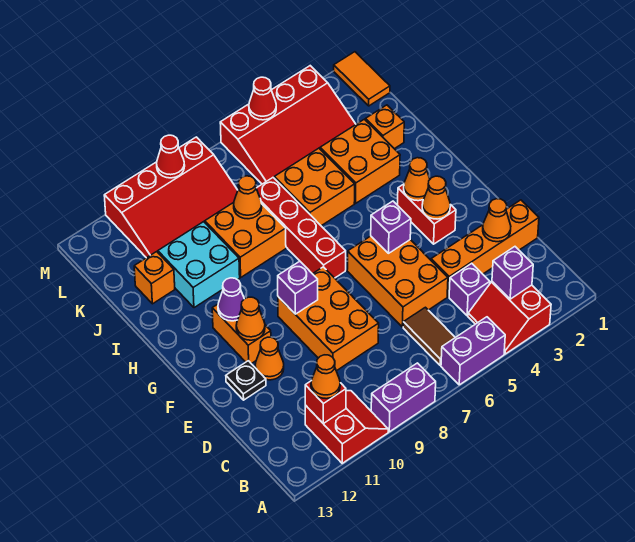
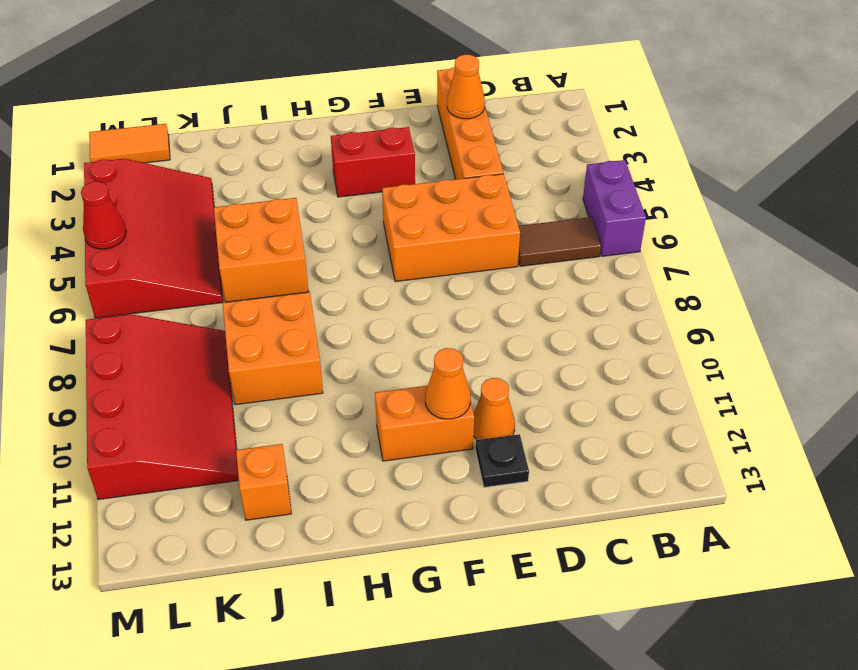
none -> red 2x2 slope [468,282,551,354]
none -> purple 1x2 brick [371,363,436,432]
none -> red 2x2 slope [305,391,388,463]
none -> purple 1x1 brick [449,263,490,316]

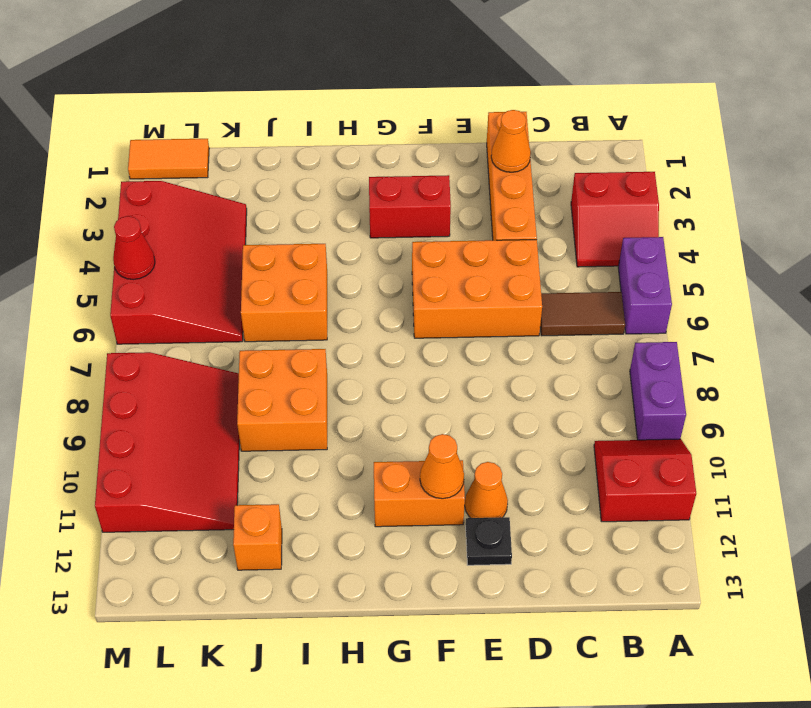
none -> purple 1x1 brick [449,263,490,316]
none -> orange 2x3 brick [278,267,379,371]
none -> red 1x4 brick [256,178,346,278]
none -> orange 2x2 brick [320,119,400,203]

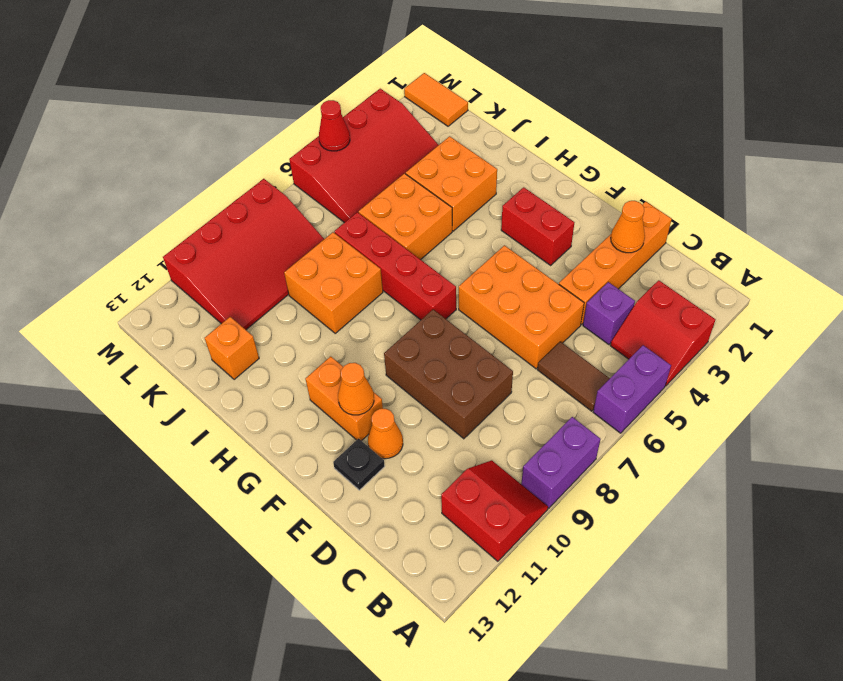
brown 2x3 brick [384,310,513,439] -> orange 2x3 brick [278,267,379,371]
none -> cyan 2x2 brick [158,222,240,308]
none -> orange 1x1 brick [365,105,404,149]
none -> purple 1x1 brick [492,247,533,299]
none -> red 1x1 brick [305,381,346,424]

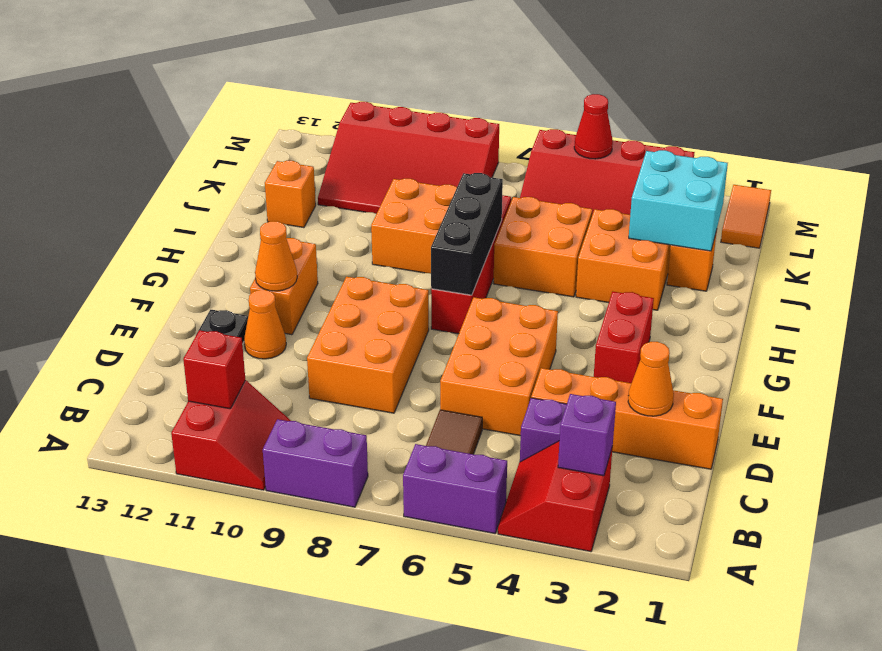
black 1x3 brick [431,173,503,295] -> none
cyan 2x2 brick [629,150,728,251] -> cyan 2x2 brick moved to [158,222,240,308]
none -> orange 1x1 cone [422,176,450,219]
none -> purple 1x1 brick [371,201,411,253]
none -> purple 1x1 brick [278,261,318,314]
none -> orange 1x1 cone [404,158,430,201]

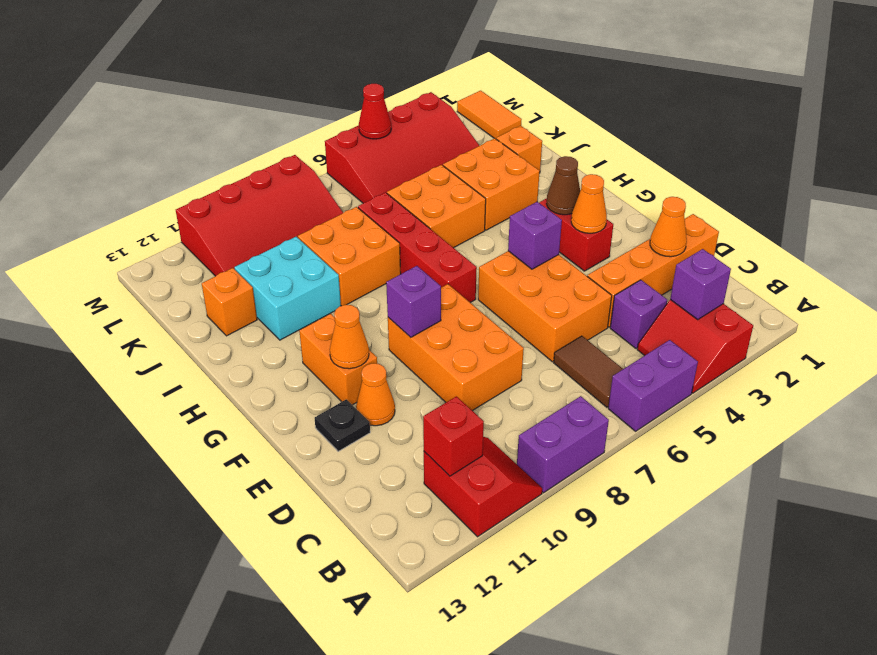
brown 1x1 cone [547,156,580,215] -> orange 1x1 cone [404,158,430,201]
none -> purple 1x1 cone [218,278,244,321]
none -> orange 1x1 cone [234,176,262,219]
none -> red 1x1 cone [157,135,185,178]
none -> orange 1x1 cone [311,355,340,399]

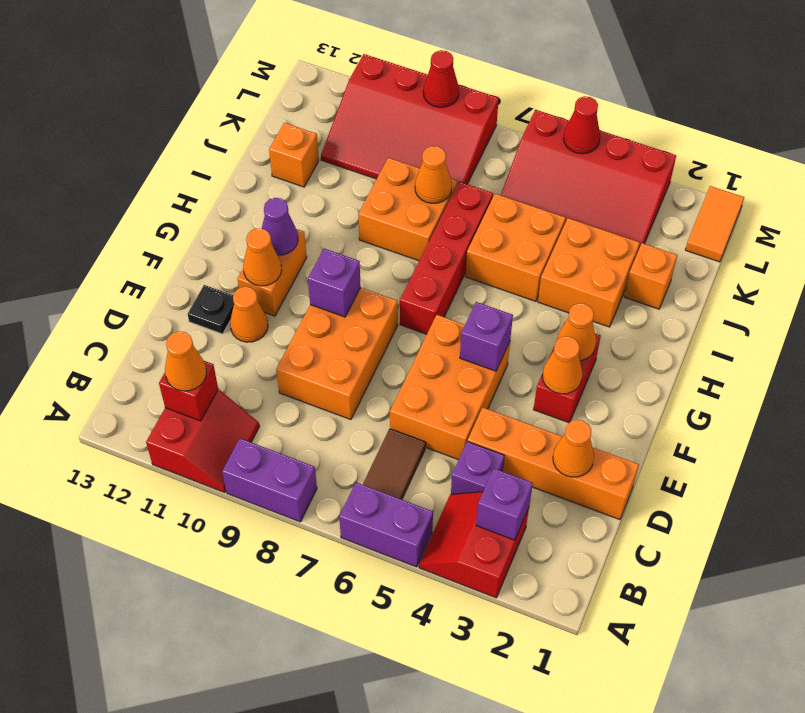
none -> cyan 2x2 brick [158,222,240,308]

